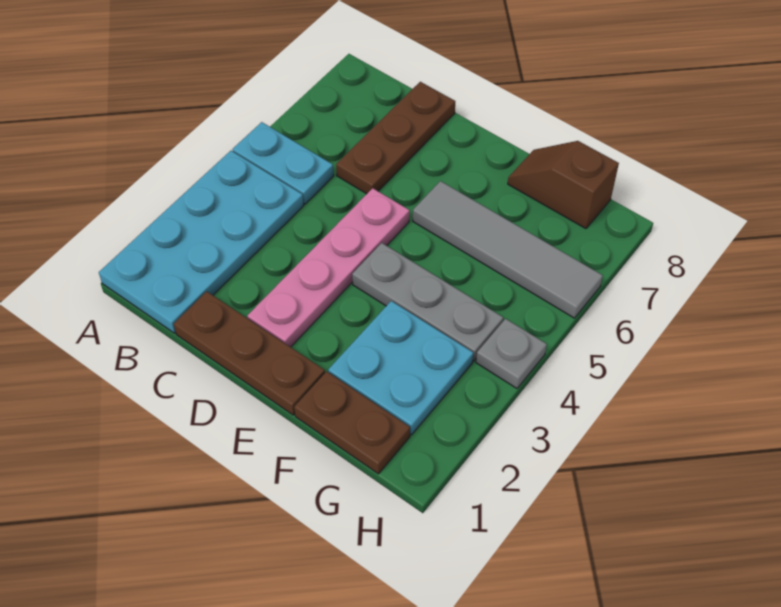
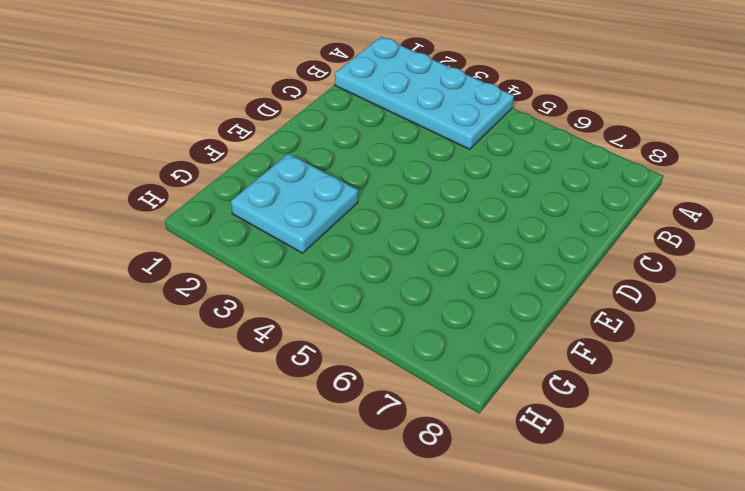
none -> cyan 1x2 plate [232,122,334,204]
none -> brown 1x3 plate [174,292,325,415]

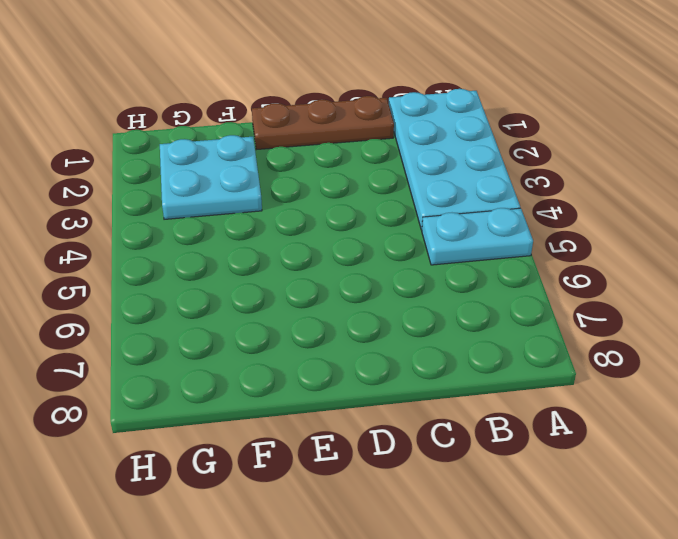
none -> brown 1x3 plate [336,82,455,194]
none -> pink 1x4 plate [247,188,410,347]

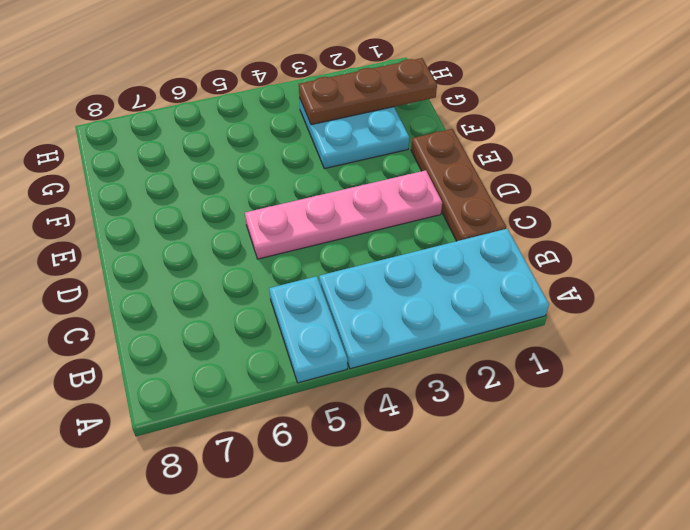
brown 1x3 plate [299,58,437,125] -> brown 1x3 plate moved to [336,82,455,194]
none -> grey 1x3 plate [352,243,503,361]
none -> grey 1x4 tile [413,181,603,318]

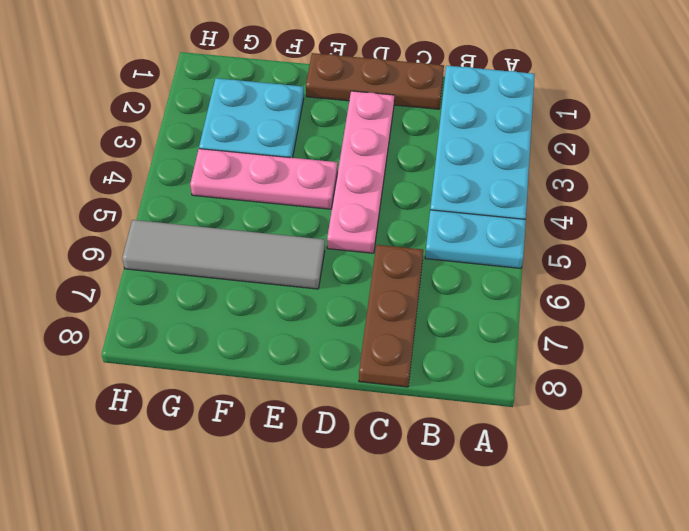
pink 1x3 plate [190,149,337,209] -> grey 1x3 plate [352,243,503,361]
none -> brown 1x2 plate [294,371,410,474]
none -> brown 1x2 slope [508,141,619,229]

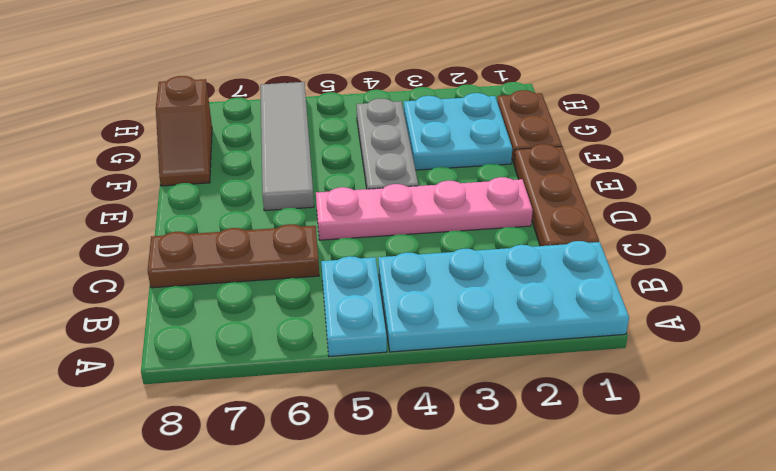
none -> grey 1x1 plate [476,319,547,388]

